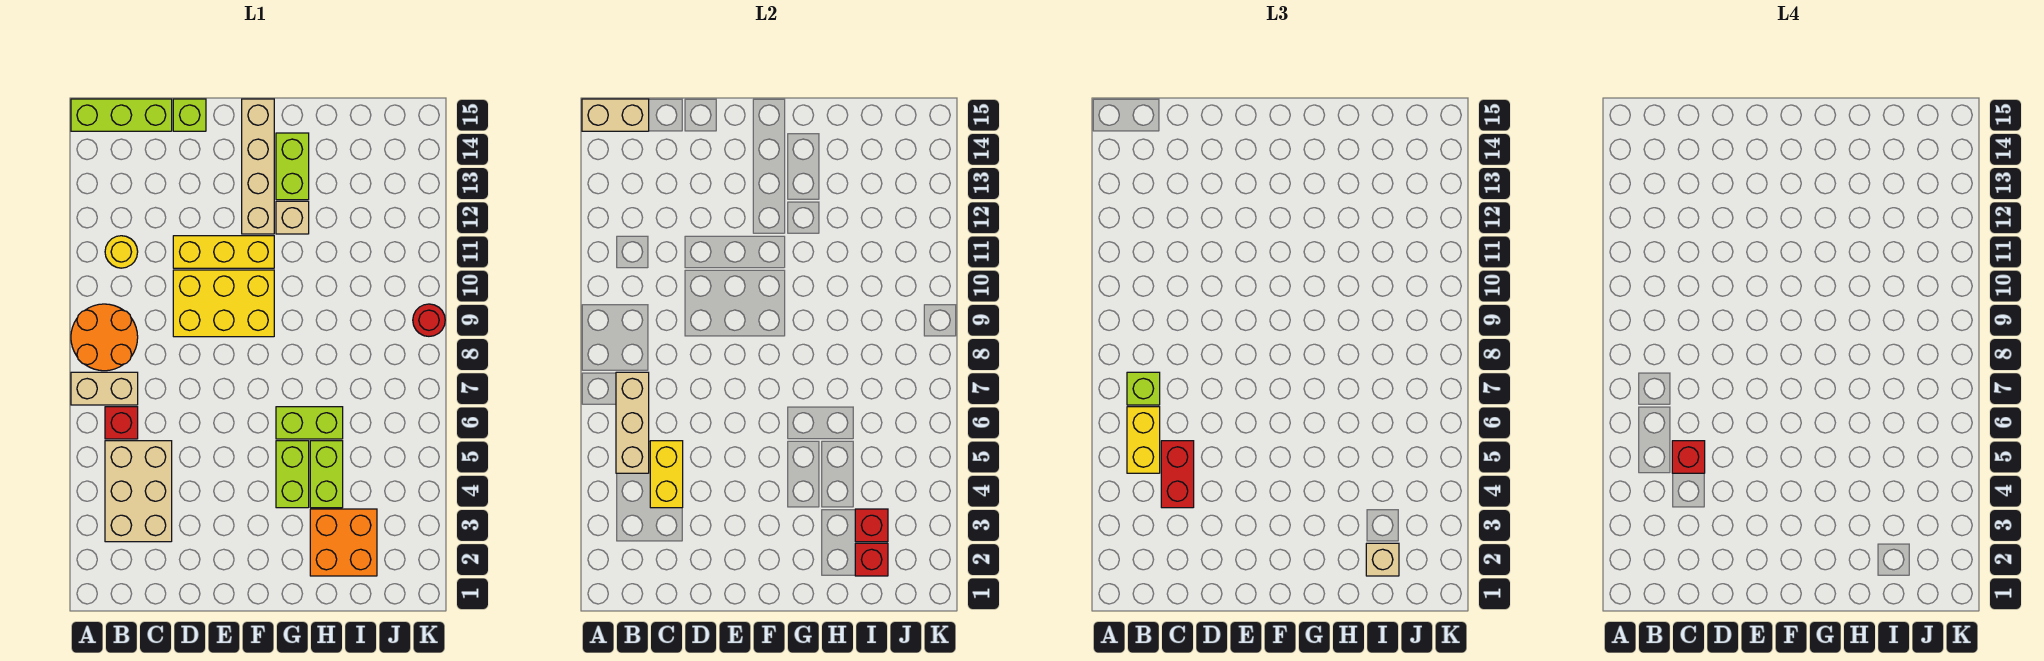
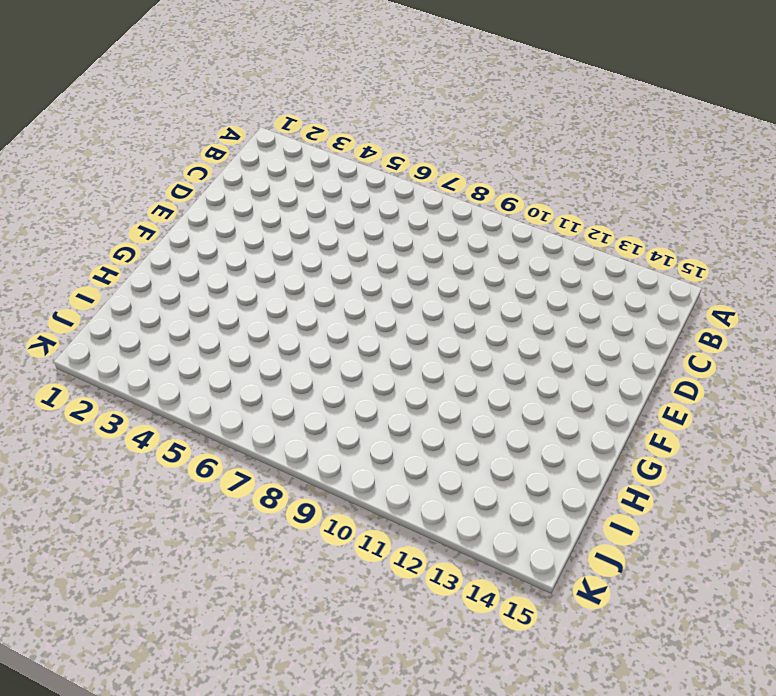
none -> tan 1x2 brick [71,372,138,405]
none -> orange 2x2 round brick [71,304,138,371]
none -> lime 1x3 brick [71,99,172,131]

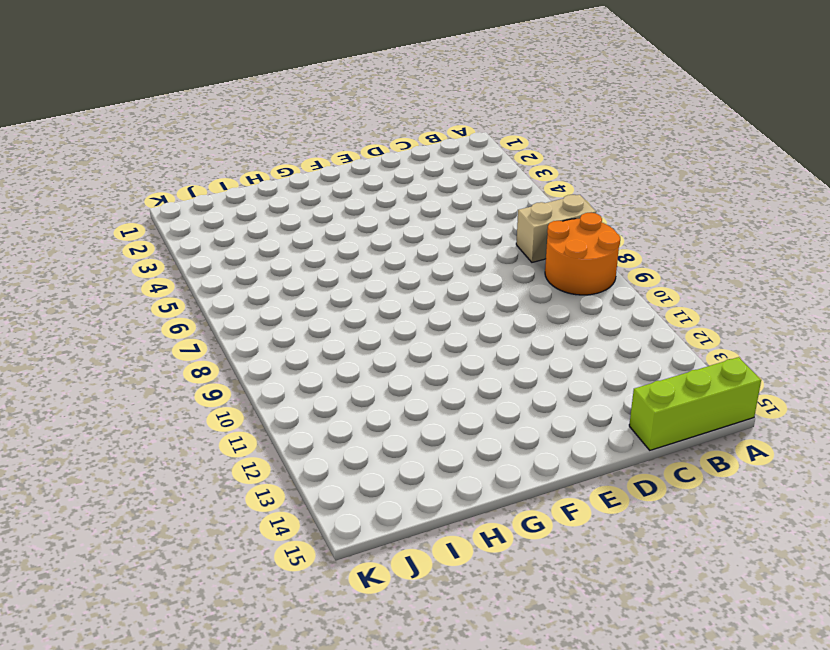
none -> tan 2x3 brick [105,441,172,542]
none -> red 1x1 brick [105,407,138,439]
none -> yellow 1x1 round brick [105,236,138,268]

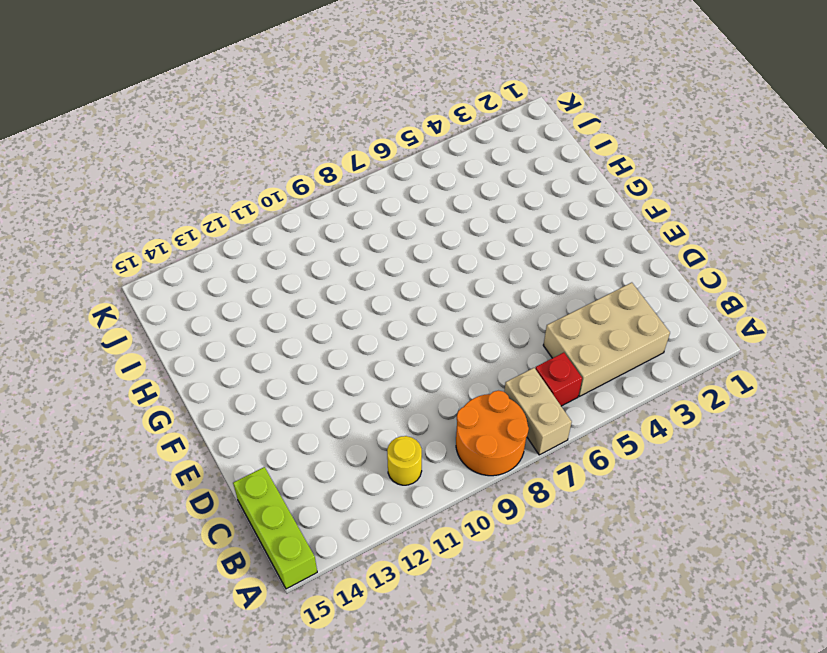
none -> yellow 2x3 brick [173,270,274,337]
none -> yellow 1x3 brick [173,236,274,268]
none -> lime 1x1 brick [173,99,206,131]

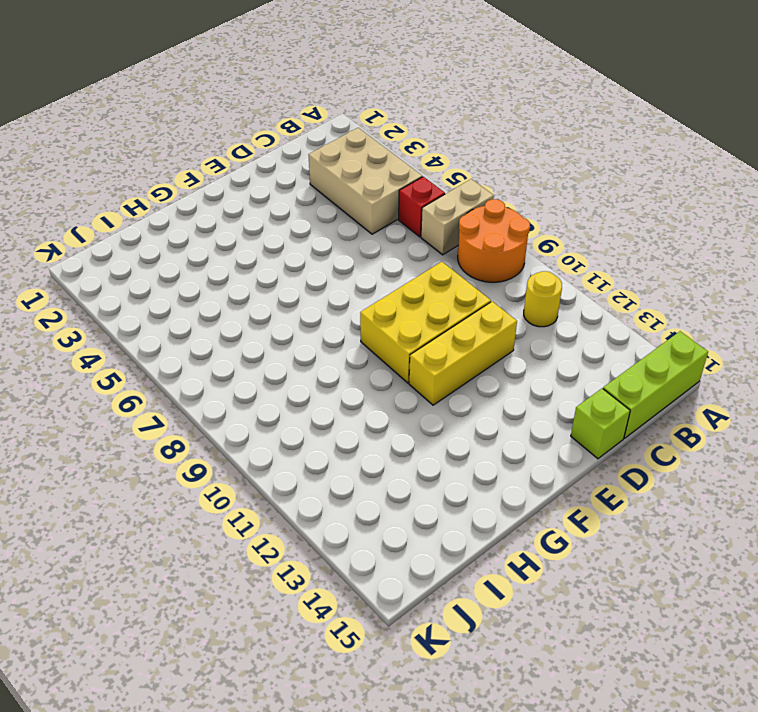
none -> tan 1x4 brick [242,99,274,234]
none -> lime 1x2 brick [276,441,309,508]
none -> lime 1x2 brick [276,407,343,439]

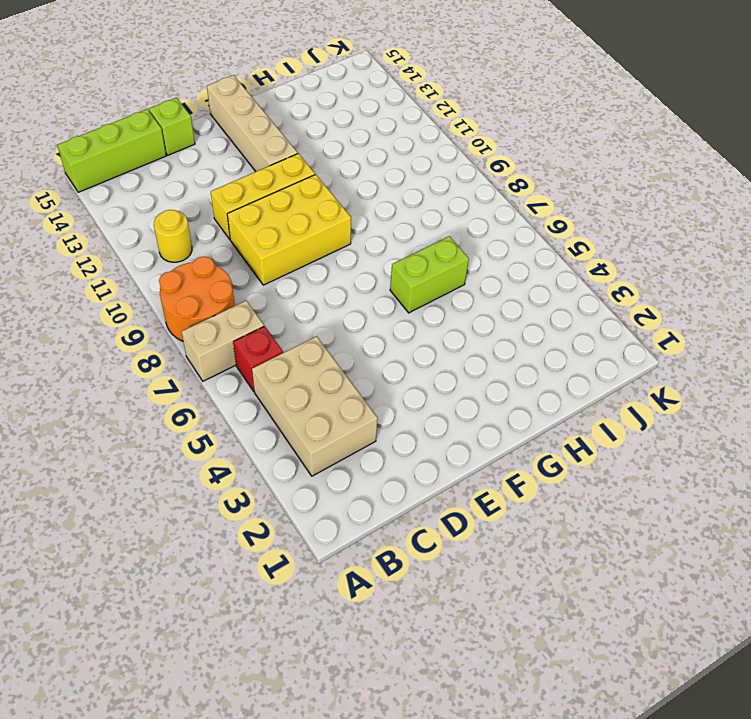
none -> lime 1x2 brick [276,441,309,508]
none -> tan 1x1 brick [276,201,309,234]
none -> lime 1x2 brick [276,133,309,200]

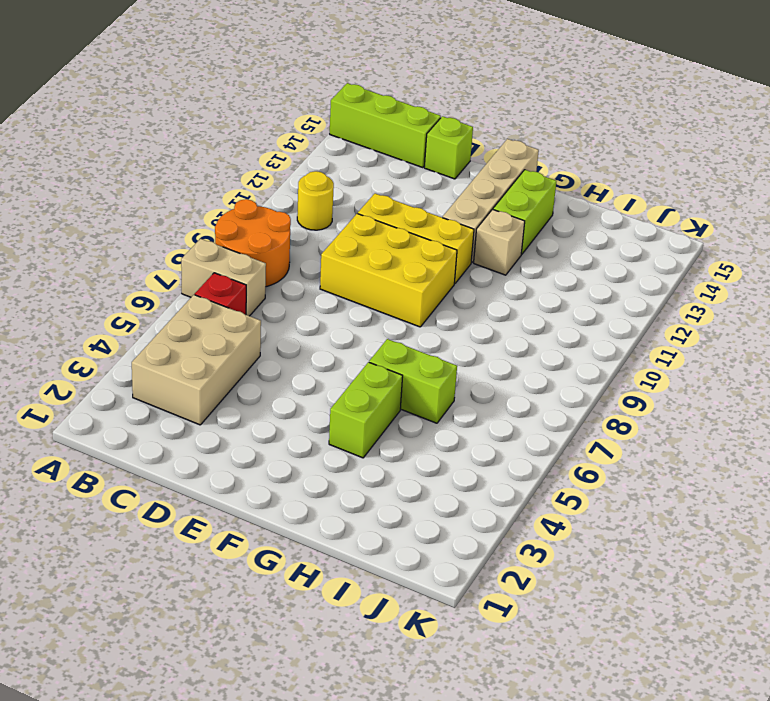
none -> orange 2x2 brick [310,509,377,576]
none -> lime 1x2 brick [310,441,343,508]
none -> red 1x1 round brick [413,304,445,336]

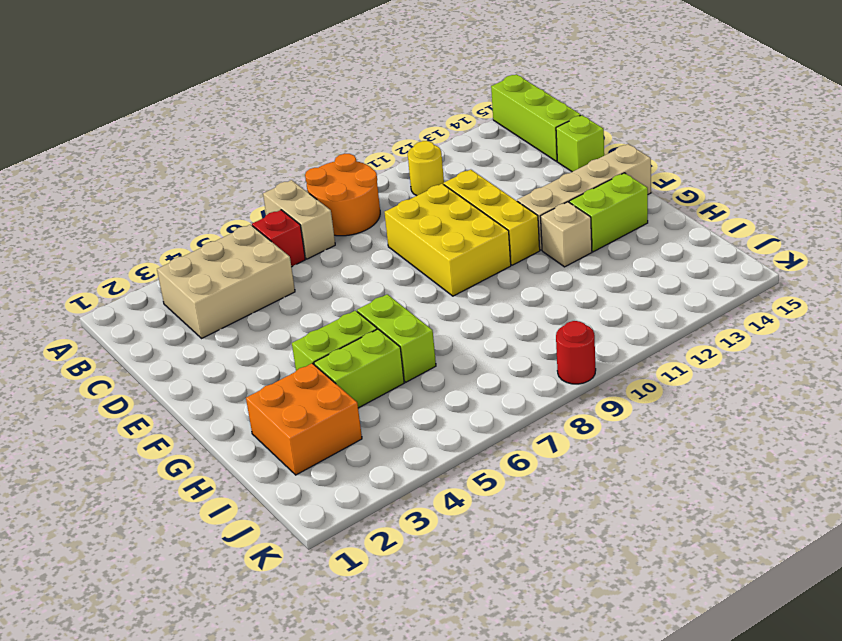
none -> tan 1x2 brick [582,99,649,131]
none -> tan 1x3 brick [616,372,649,473]
none -> yellow 1x2 brick [650,441,683,508]

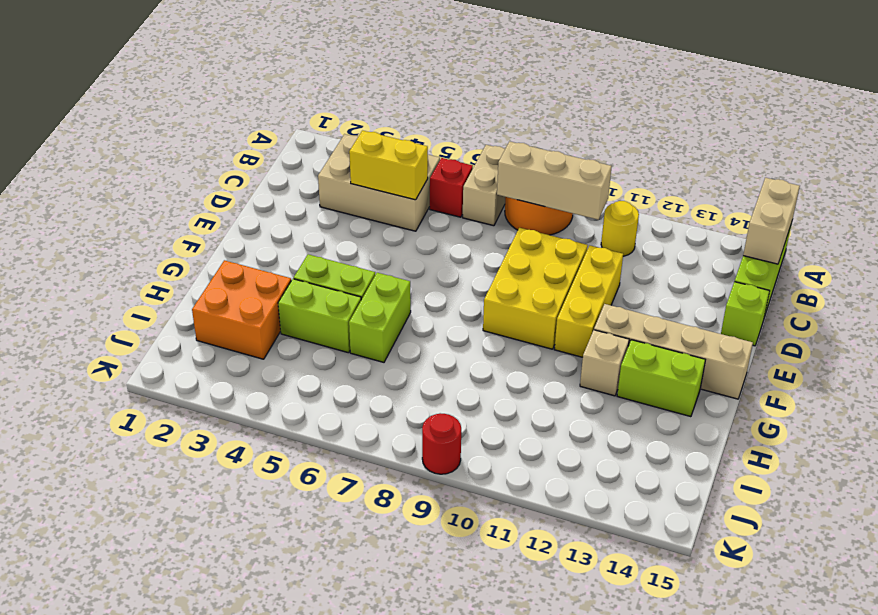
tan 1x3 brick [497,141,612,220] -> tan 1x3 brick moved to [616,372,649,473]
none -> red 1x1 brick [855,543,888,576]
none -> red 1x1 brick [855,509,888,542]
none -> yellow 1x2 brick [1127,407,1160,473]

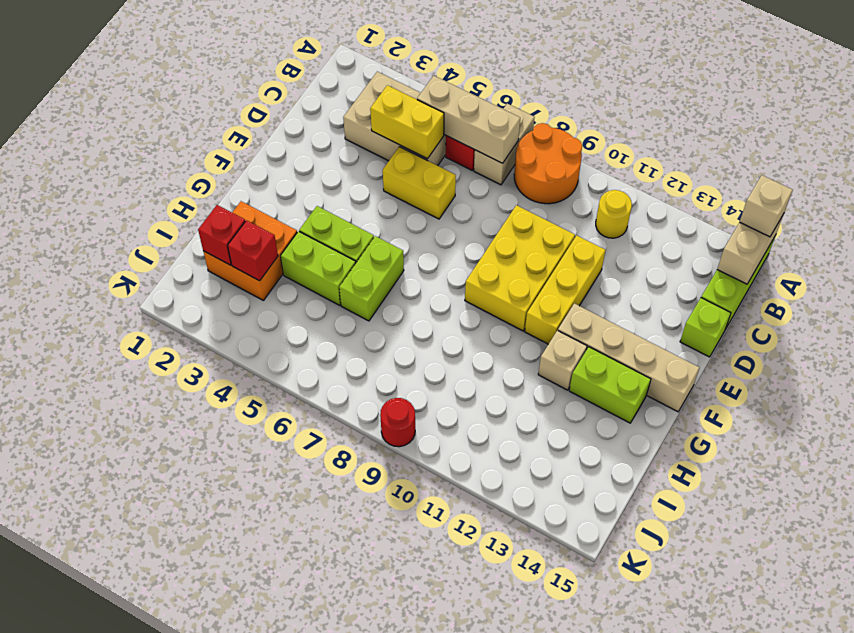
tan 1x1 brick [740,175,793,237] -> tan 1x1 brick moved to [1366,543,1399,576]
yellow 1x2 brick [383,147,456,219] -> yellow 1x2 brick moved to [1127,407,1160,473]
none -> lime 1x1 brick [1127,372,1160,405]
none -> red 1x2 brick [1161,441,1194,508]
none -> red 1x1 brick [1672,441,1705,473]

